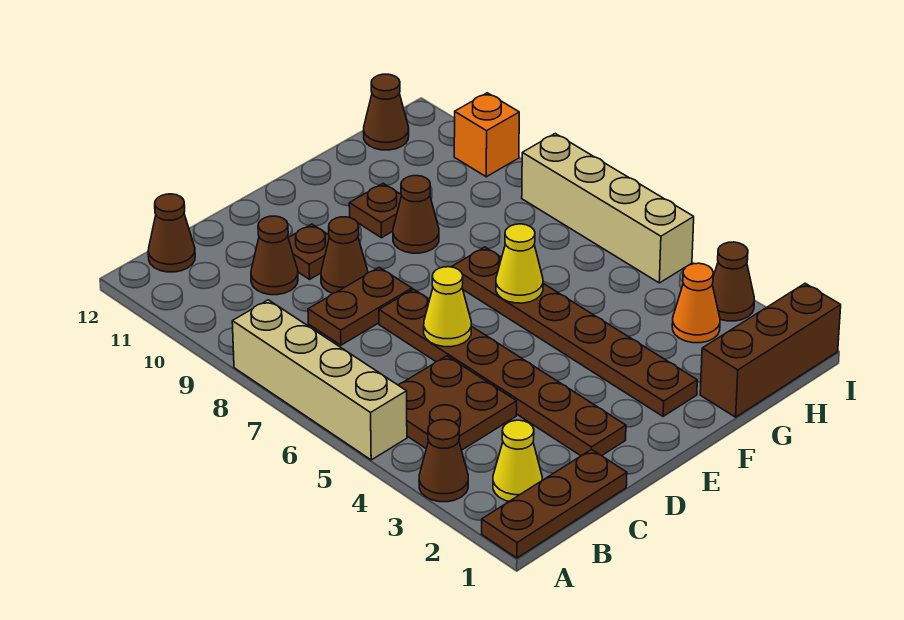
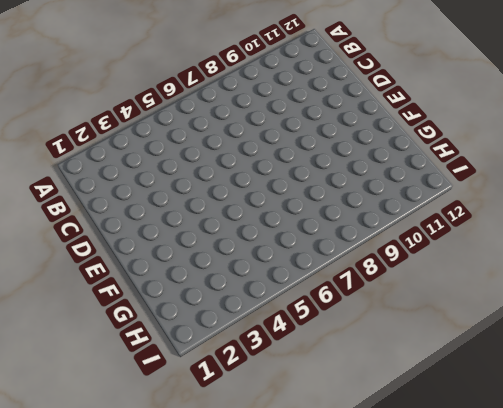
none -> brown 1x3 plate [482,449,627,558]
none -> brown 1x1 cone [419,420,468,502]
none -> tan 1x4 brick [232,300,407,460]

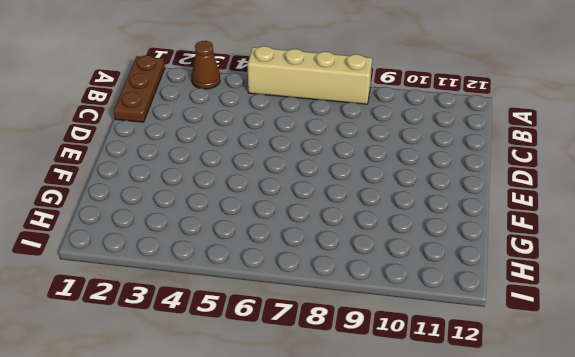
none -> yellow 1x1 cone [493,420,542,501]
none -> brown 2x2 plate [399,356,517,450]
none -> brown 1x1 cone [148,194,195,272]

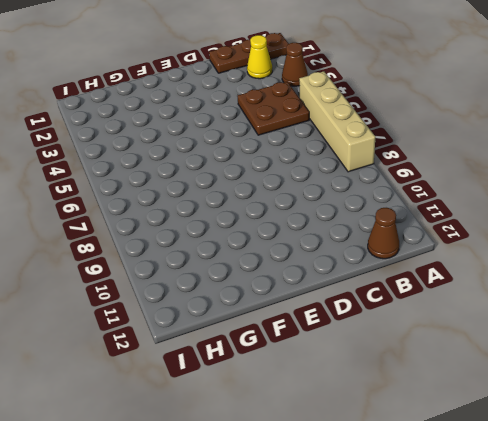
none -> brown 1x2 plate [308,267,412,345]
none -> brown 1x1 cone [251,216,298,295]
none -> brown 1x6 plate [379,289,626,456]

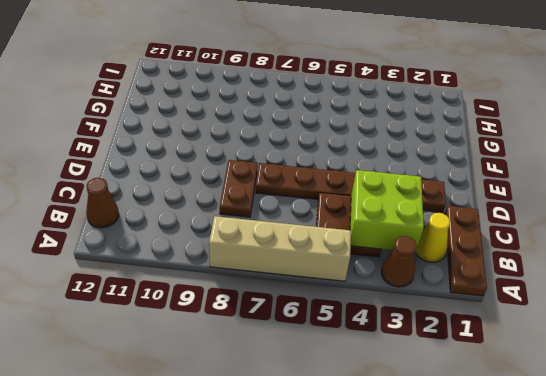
lime 2x2 brick [350,170,424,253] -> none
none -> brown 1x1 cone [251,216,298,295]
none -> brown 1x1 cone [321,217,368,294]
none -> brown 1x1 plate [288,224,329,279]

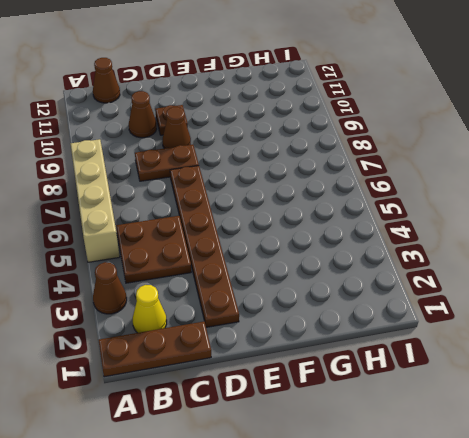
none -> brown 1x6 plate [452,247,697,416]
none -> brown 1x1 cone [393,176,439,253]
none -> brown 1x1 plate [349,184,402,238]

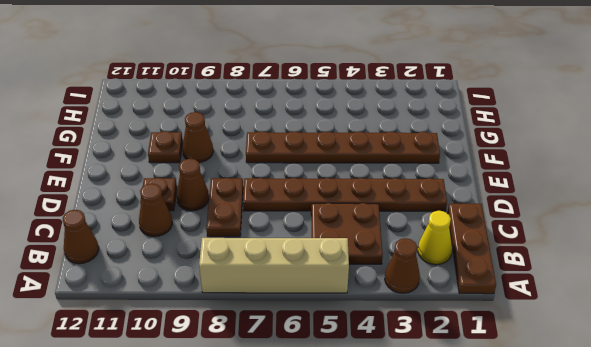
none -> brown 1x3 brick [700,283,841,417]
none -> orange 1x1 cone [672,263,720,343]
none -> brown 1x1 cone [364,74,409,150]

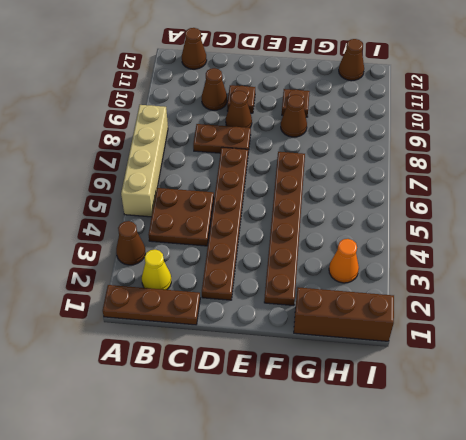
none -> brown 1x1 cone [712,242,754,321]
none -> tan 1x4 brick [522,134,694,283]
none -> orange 1x1 brick [454,93,519,177]

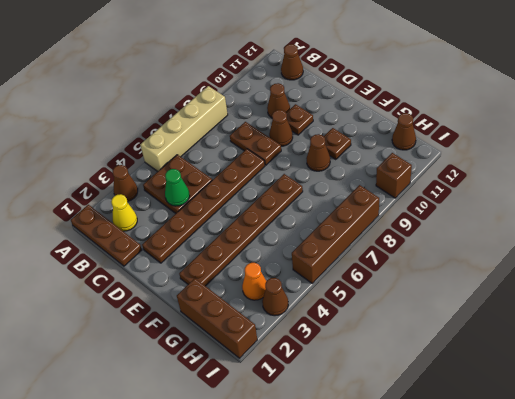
green 1x1 cone [165,169,190,206] -> none
brown 1x4 brick [292,185,379,283] -> tan 1x4 brick [522,134,694,283]
brown 1x1 brick [376,153,412,198] -> orange 1x1 brick [454,93,519,177]
none -> yellow 1x1 cone [424,267,471,347]
none -> yellow 1x1 cone [496,224,543,303]

